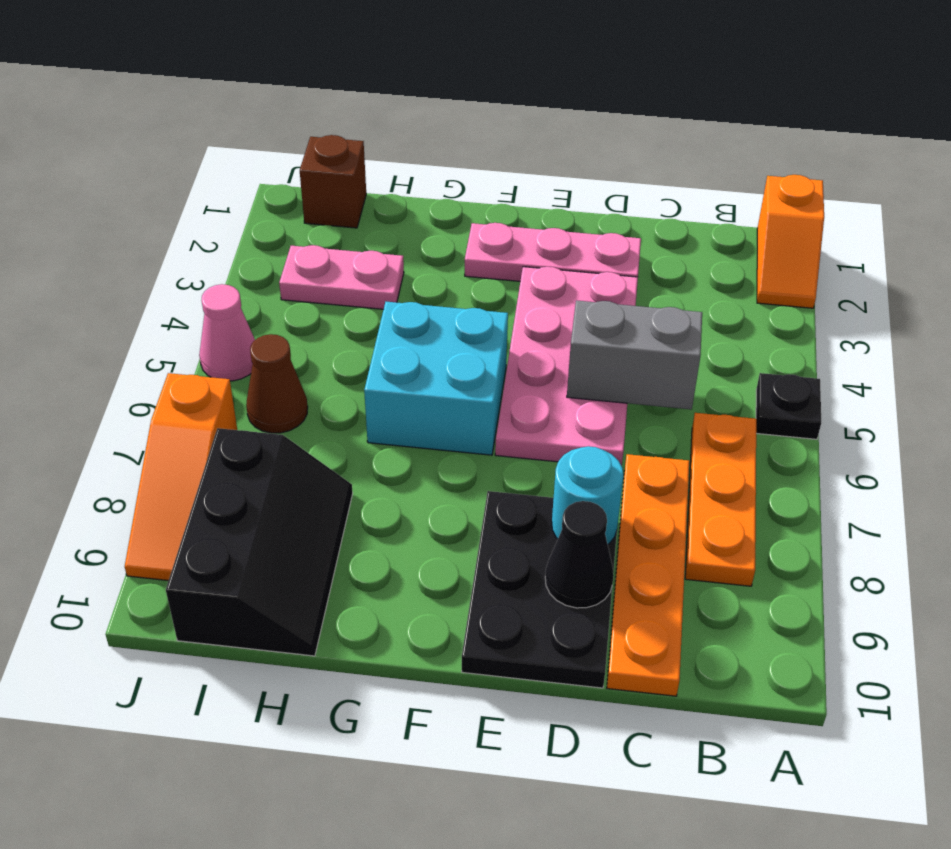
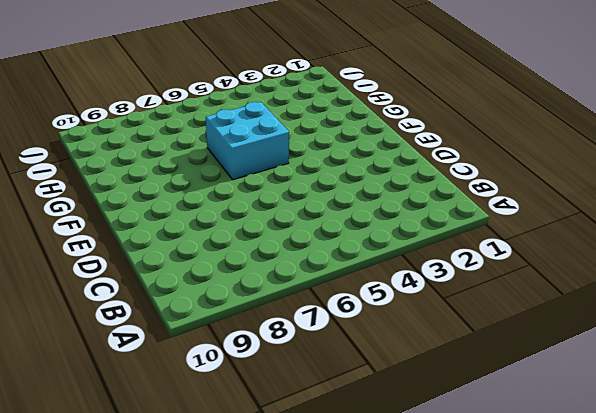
none -> orange 1x2 slope [757,175,824,308]
none -> black 1x1 plate [756,373,821,439]
none -> orange 1x3 plate [685,413,756,586]

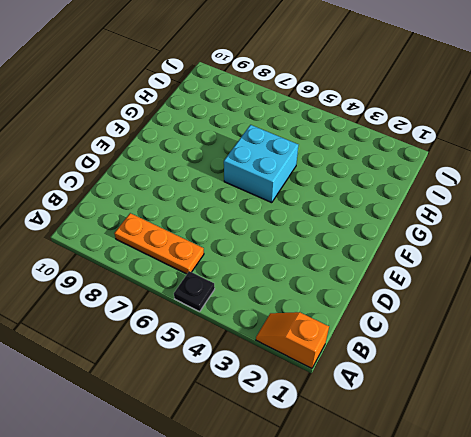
none -> orange 1x4 plate [607,454,689,696]
none -> pink 1x3 plate [465,223,641,281]
none -> pink 2x4 plate [495,267,638,466]

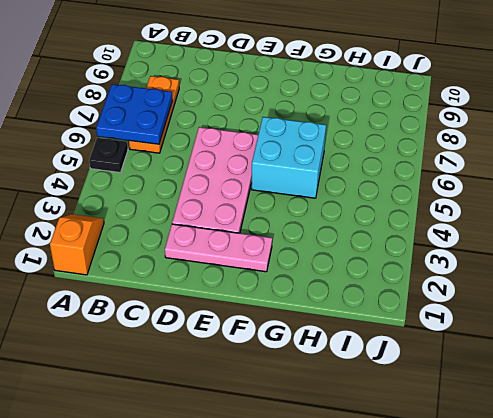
blue 2x2 plate [96,84,172,144] -> none
none -> orange 1x4 plate [607,454,689,696]
none -> black 2x3 plate [462,491,617,688]
none -> pink 1x2 plate [279,245,404,309]

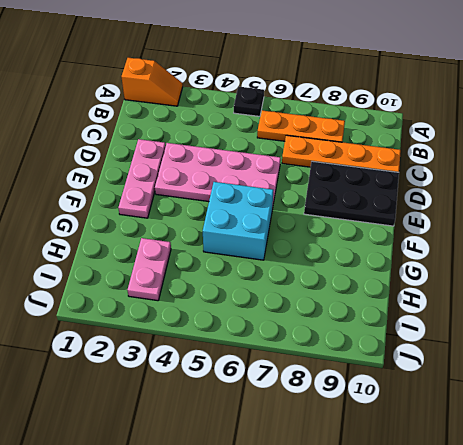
none -> black 2x3 slope [166,428,353,656]
none -> brown 1x1 brick [300,135,366,228]
none -> brown 1x1 cone [246,334,308,433]

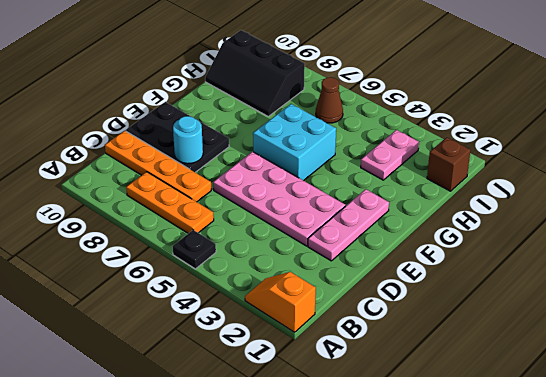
none -> pink 1x1 cone [199,284,255,381]
none -> orange 1x3 slope [125,373,237,581]
none -> grey 1x2 brick [567,300,702,410]

